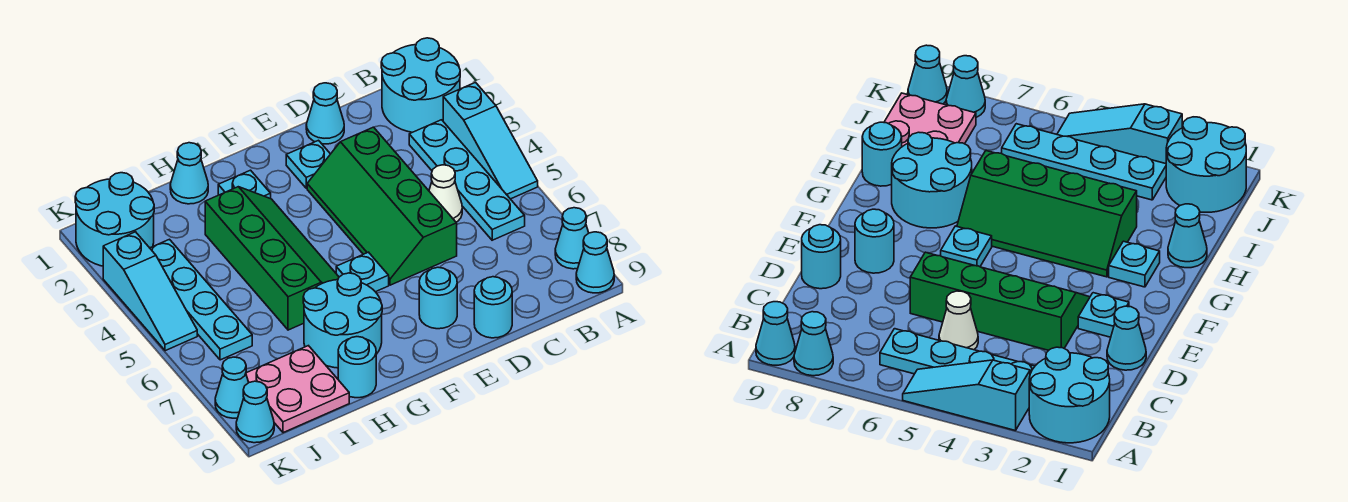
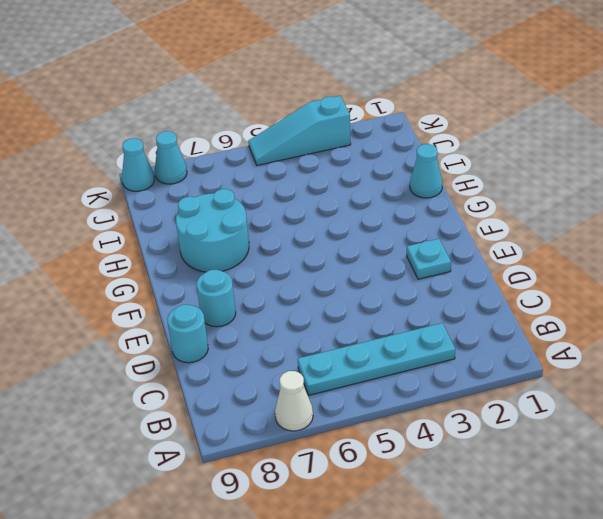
white 1x1 cone [275,371,313,431] -> white 1x1 cone moved to [429,165,462,222]
none -> cyan 2x2 round brick [381,38,460,132]
none -> cyan 1x3 slope [443,82,538,199]
none -> cyan 1x1 cone [555,208,589,269]

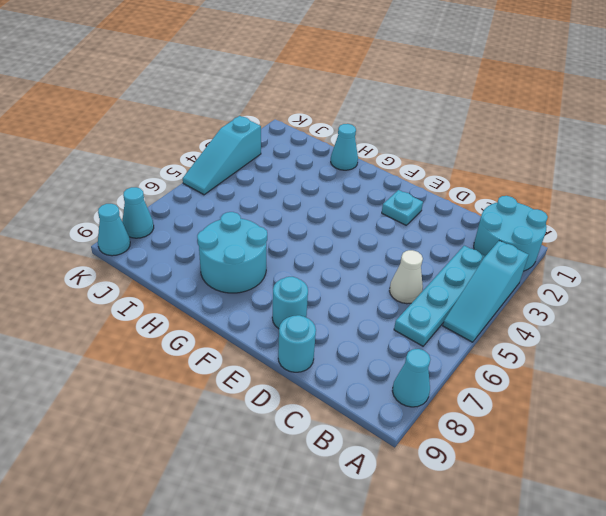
none -> cyan 1x1 cone [576,232,614,293]
none -> cyan 1x1 cone [306,83,344,144]
none -> green 2x4 slope [307,127,457,285]

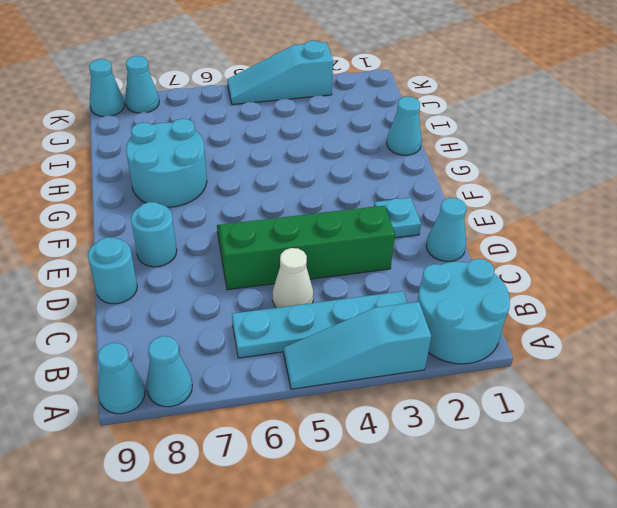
none -> cyan 1x1 plate [336,252,389,292]
none -> cyan 1x1 plate [218,170,271,199]
none -> green 2x4 slope [205,187,339,330]

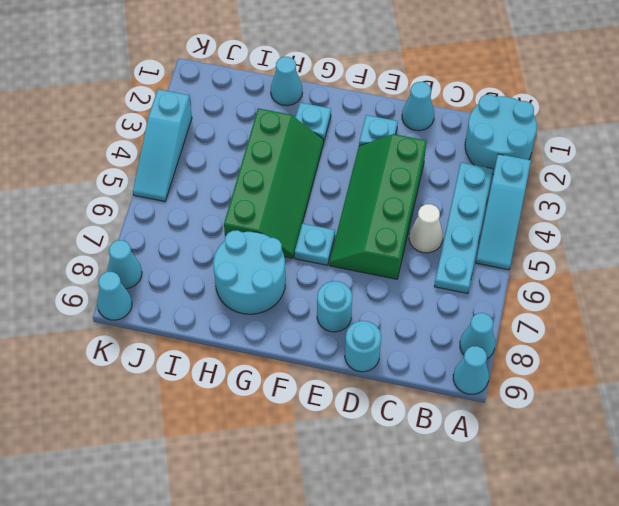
none -> cyan 1x1 round brick [338,337,376,398]
none -> pink 2x2 plate [246,346,349,433]
none -> cyan 2x2 round brick [75,173,154,266]

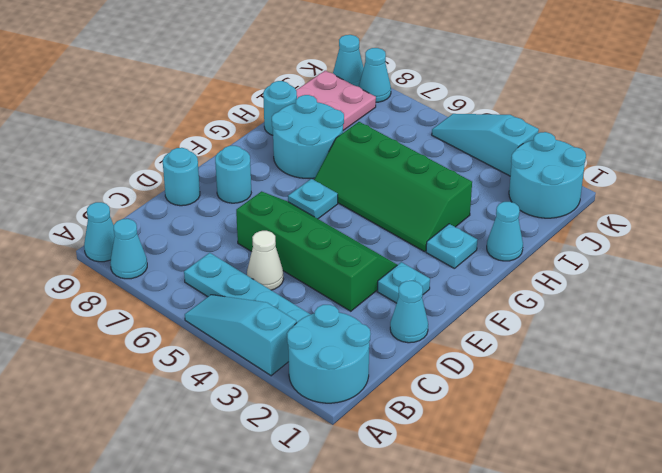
none -> cyan 1x4 plate [150,239,252,360]

